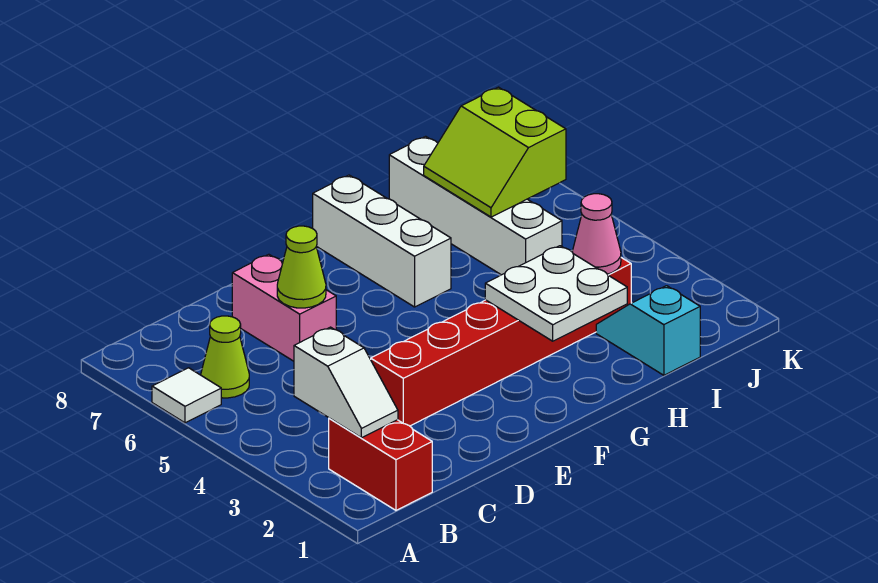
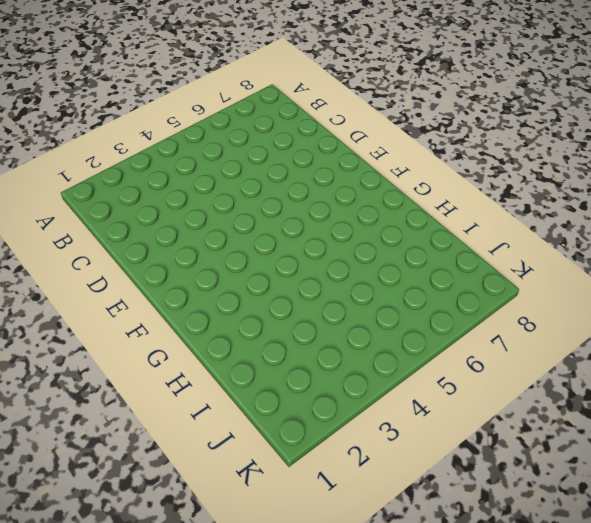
none -> white 1x1 tile [152,368,221,423]
none -> red 1x2 brick [329,418,432,510]
none -> lime 1x1 cone [201,316,249,398]

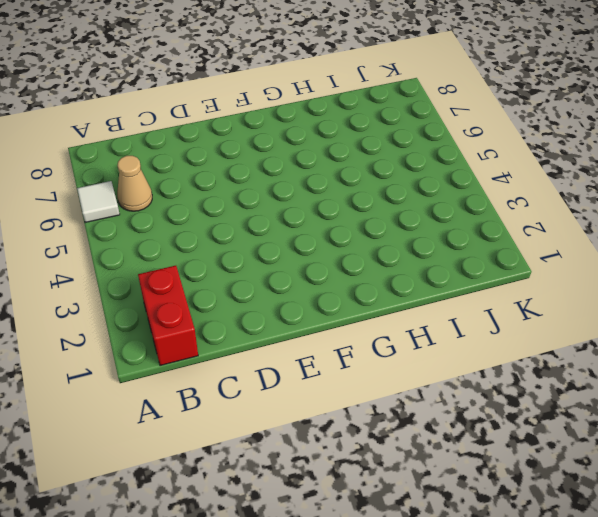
tan 1x1 cone [117,156,152,211] -> lime 1x1 cone [201,316,249,398]
none -> red 1x6 brick [371,258,631,426]
none -> pink 1x2 brick [232,254,336,361]
none -> white 1x3 brick [313,175,451,307]

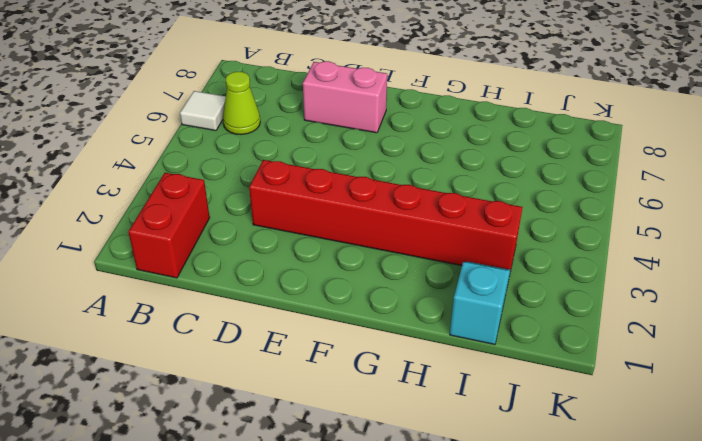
pink 1x2 brick [303,61,387,133] -> pink 1x2 brick turned to [232,254,336,361]
none -> white 1x3 brick [313,175,451,307]
none -> white 1x4 brick [389,136,562,275]
none -> white 1x2 slope [294,327,398,438]

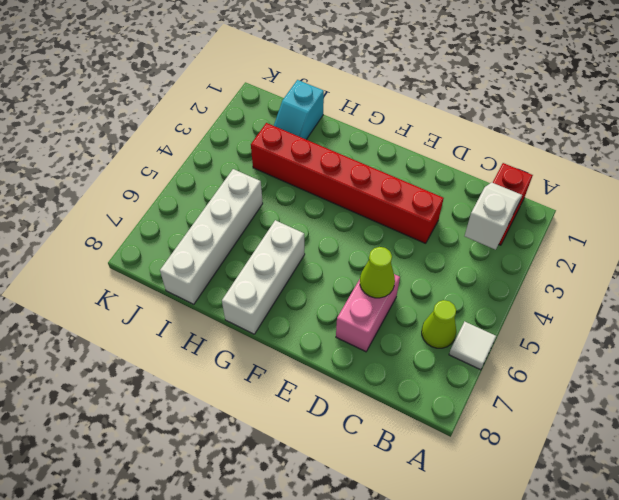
none -> white 2x2 plate [485,246,627,341]
none -> pink 1x1 cone [572,194,621,274]
none -> lime 2x2 slope [424,87,566,217]

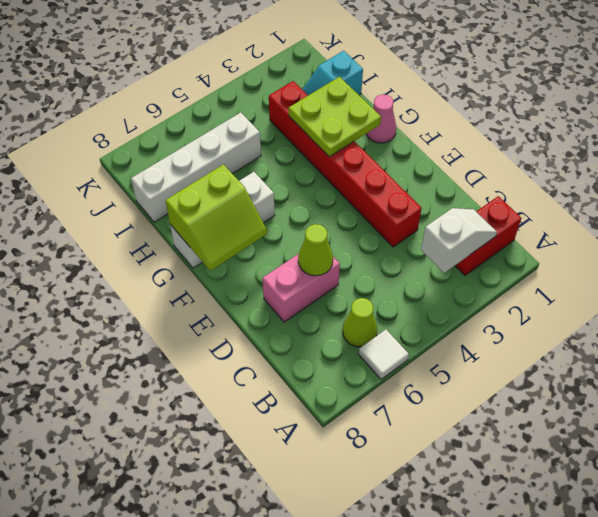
lime 2x2 slope [166,165,267,271] -> lime 2x2 slope moved to [424,87,566,217]
pink 1x1 cone [366,94,396,143] -> pink 1x1 cone moved to [572,194,621,274]
lime 2x2 plate [289,77,381,157] -> white 2x2 plate [485,246,627,341]

